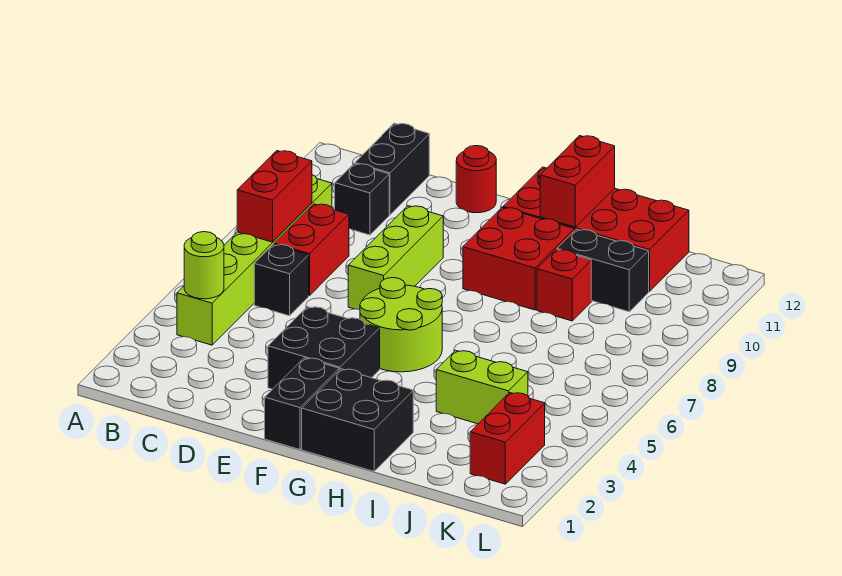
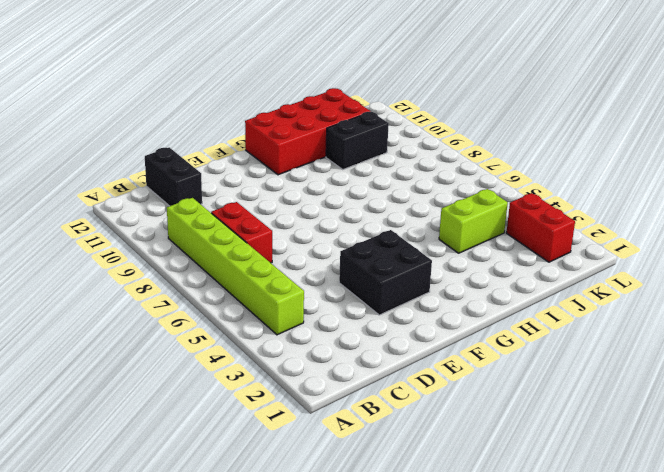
none -> black 1x1 brick [254,244,309,316]
none -> black 1x1 brick [335,164,389,235]
none -> lime 1x3 brick [348,206,443,310]

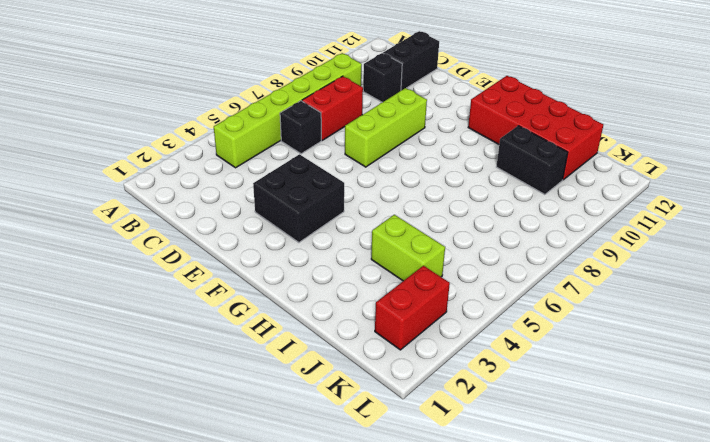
none -> red 1x1 round brick [456,146,496,213]
none -> black 1x2 brick [265,358,339,450]
none -> lime 2x2 round brick [360,278,442,372]

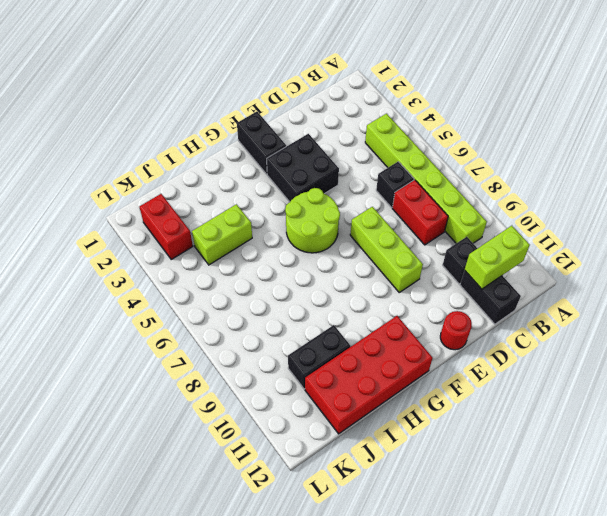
lime 1x2 brick [465,226,530,289] -> none
none -> black 2x2 brick [302,369,413,471]
none -> red 2x2 brick [463,207,575,310]
none -> red 1x1 brick [537,250,591,321]

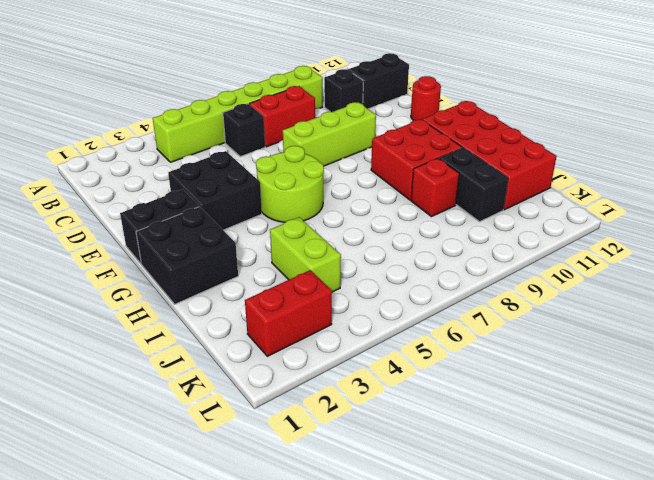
none -> lime 1x1 round brick [184,232,224,299]
none -> red 1x2 brick [237,151,312,242]
none -> red 1x2 brick [540,136,615,227]

